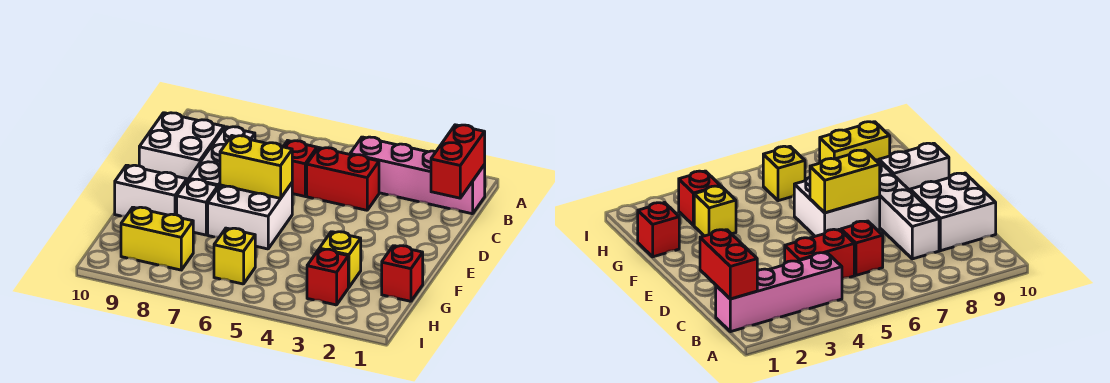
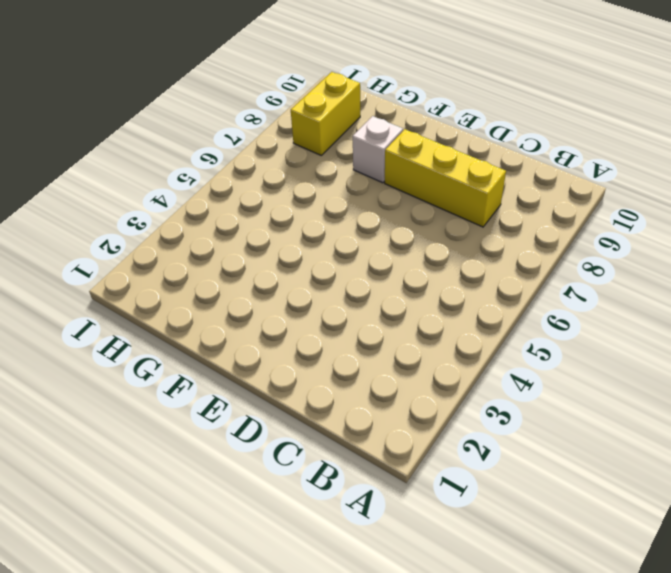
yellow 1x3 brick [385,129,506,227] -> white 1x3 brick [189,127,255,187]
none -> pink 1x4 brick [350,137,485,214]
none -> red 1x2 brick [307,148,379,210]
none -> red 1x1 brick [283,141,317,196]

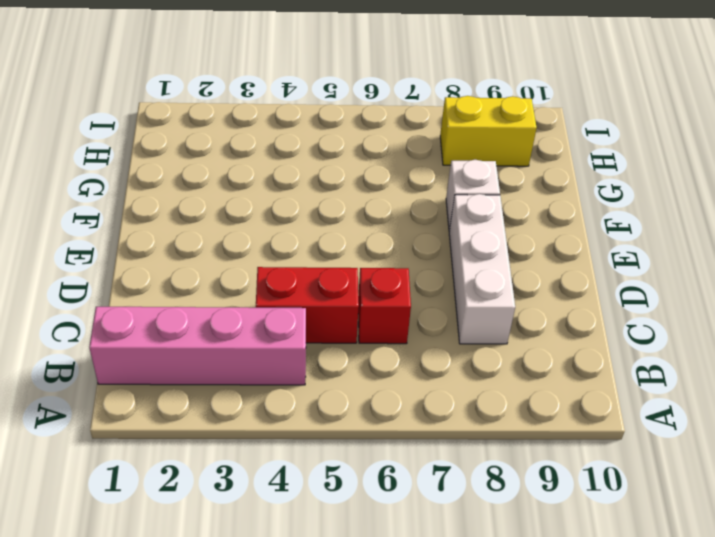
none -> white 2x2 brick [139,113,224,180]
none -> white 2x2 brick [208,183,292,249]
none -> white 1x2 brick [115,165,187,216]

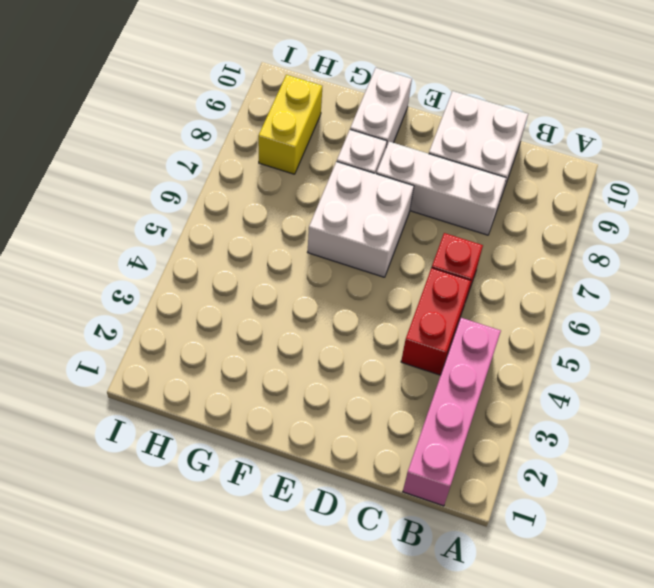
none -> red 1x1 brick [382,246,423,301]
none -> yellow 1x1 brick [319,232,361,287]
none -> red 1x1 brick [307,249,348,305]

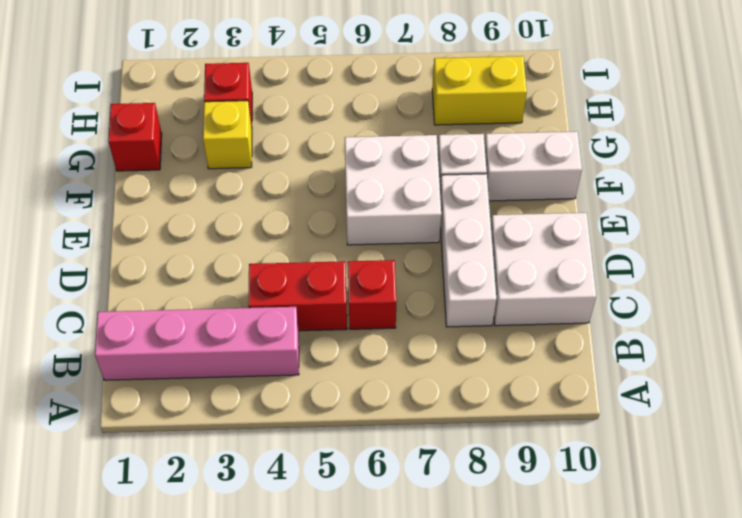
none -> yellow 1x1 brick [214,228,255,284]
none -> red 1x2 brick [431,125,485,198]
none -> yellow 1x2 brick [220,136,292,198]

